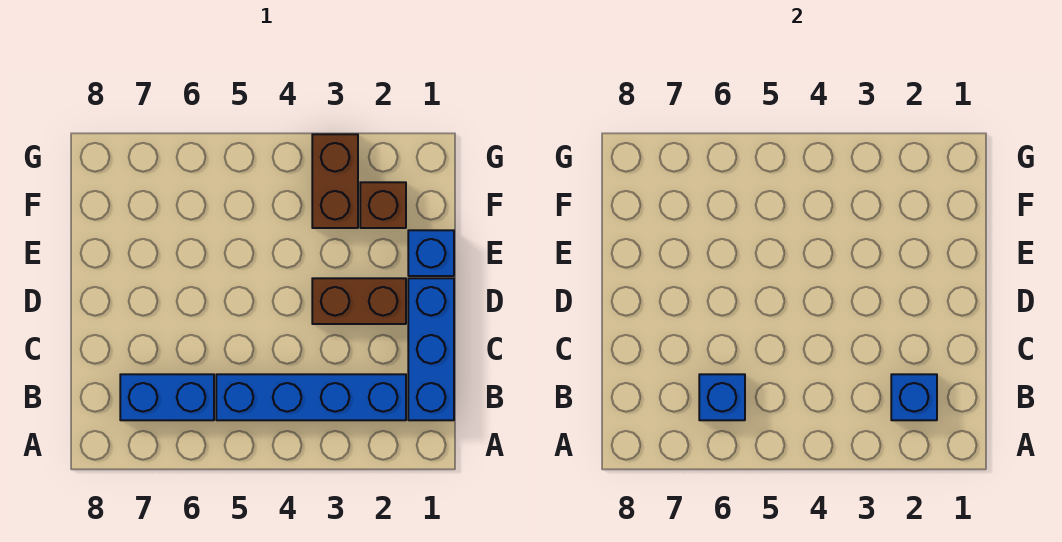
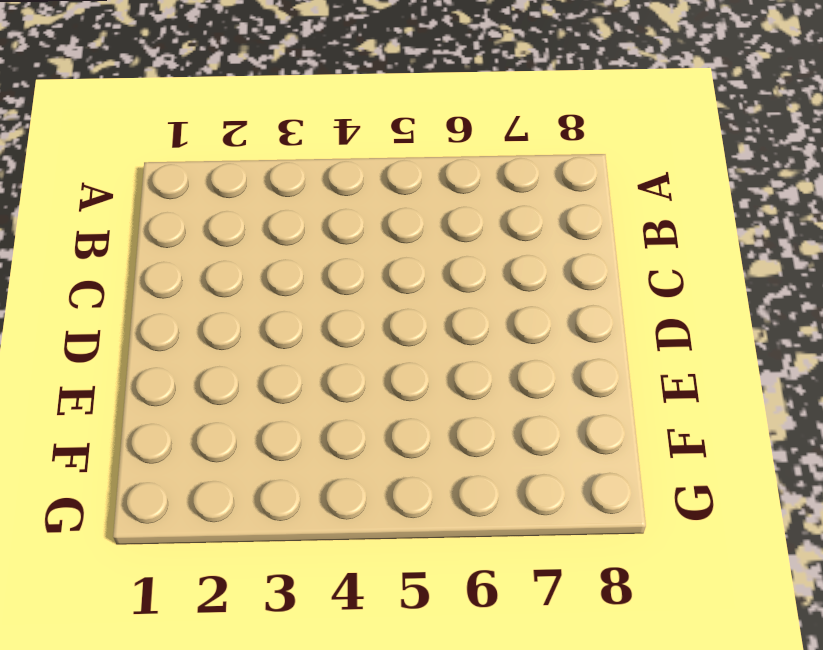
none -> blue 1x3 brick [408,278,454,420]
none -> blue 1x4 brick [216,374,406,420]

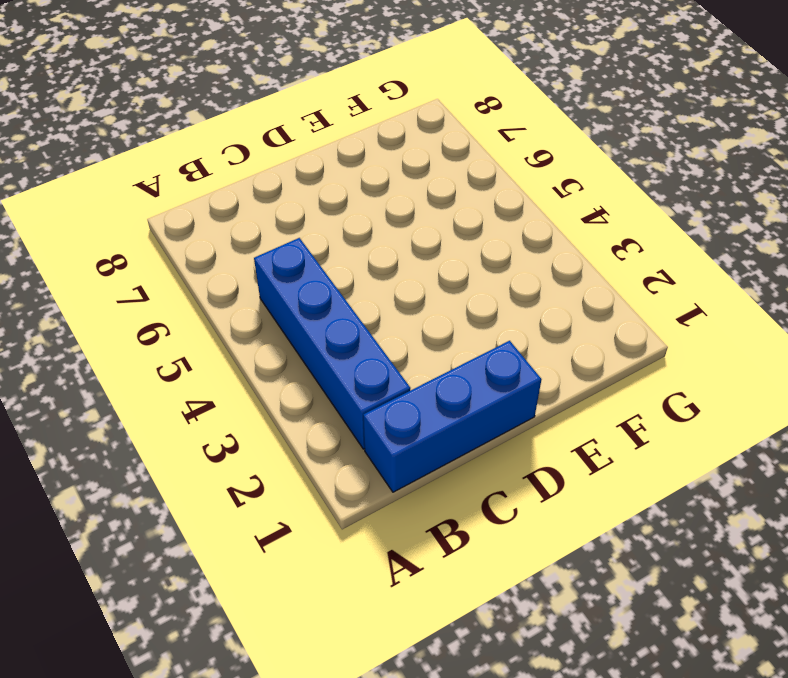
none -> blue 1x2 brick [120,374,214,420]
none -> brown 1x2 brick [312,278,406,324]

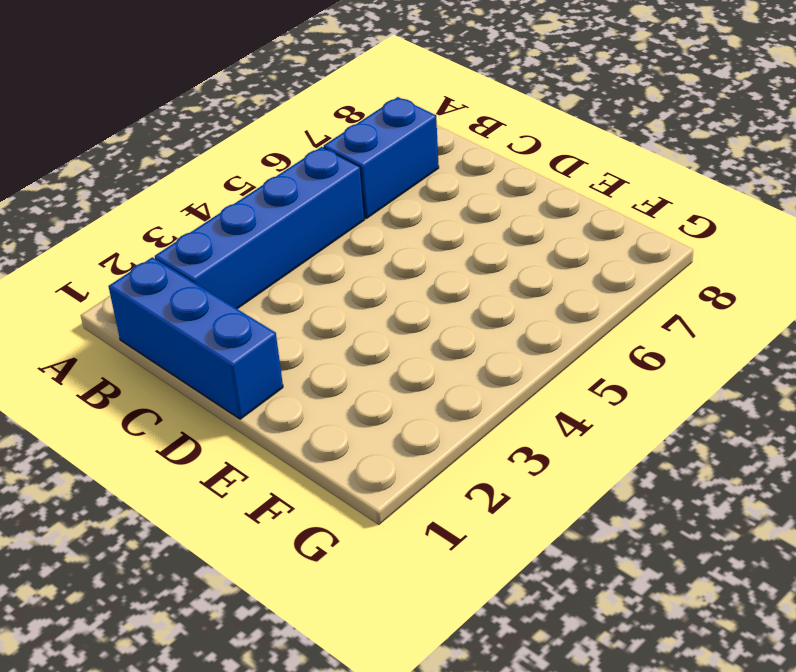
none -> brown 1x2 brick [312,278,406,324]
none -> blue 1x1 brick [408,230,454,276]

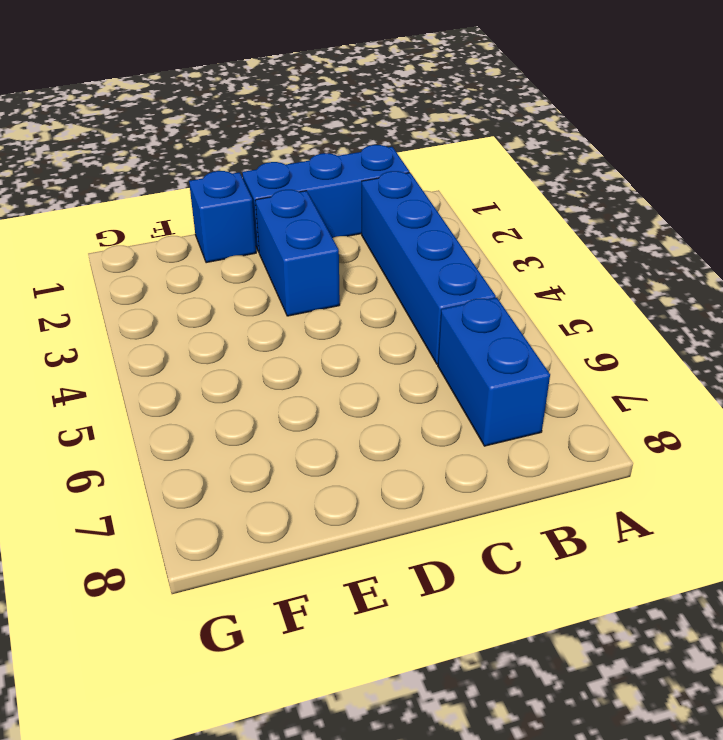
blue 1x2 brick [255,190,340,316] -> brown 1x2 brick [312,278,406,324]
none -> brown 1x1 brick [360,182,406,228]
none -> brown 1x2 brick [312,134,358,228]

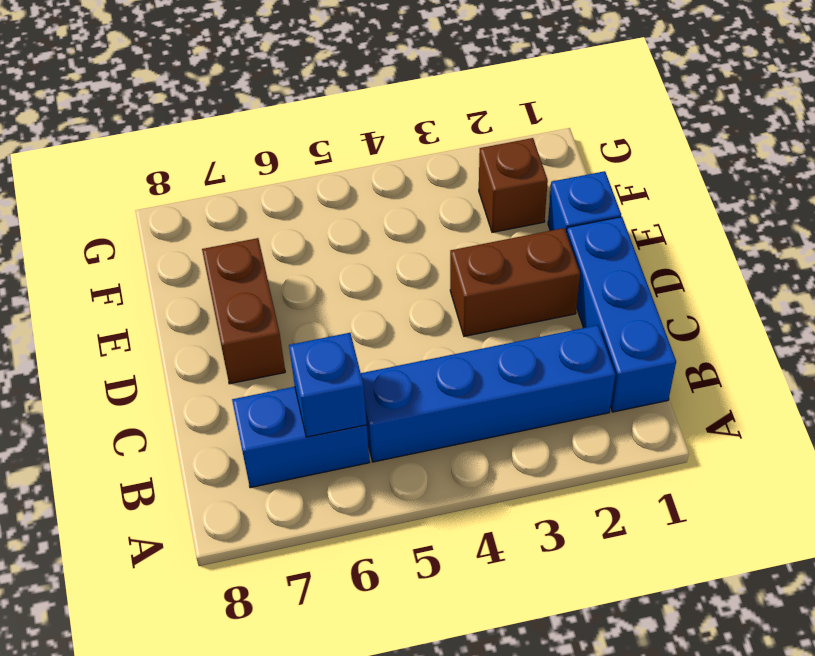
brown 1x2 brick [202,238,285,384] -> brown 1x2 brick moved to [312,134,358,228]
none -> blue 1x1 brick [891,374,937,420]

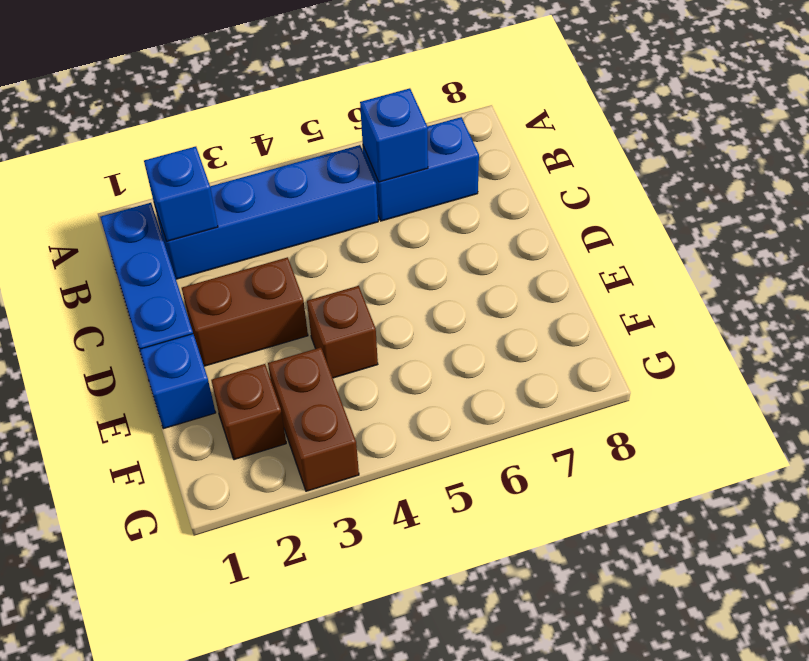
brown 1x1 brick [307,286,378,378] -> none

